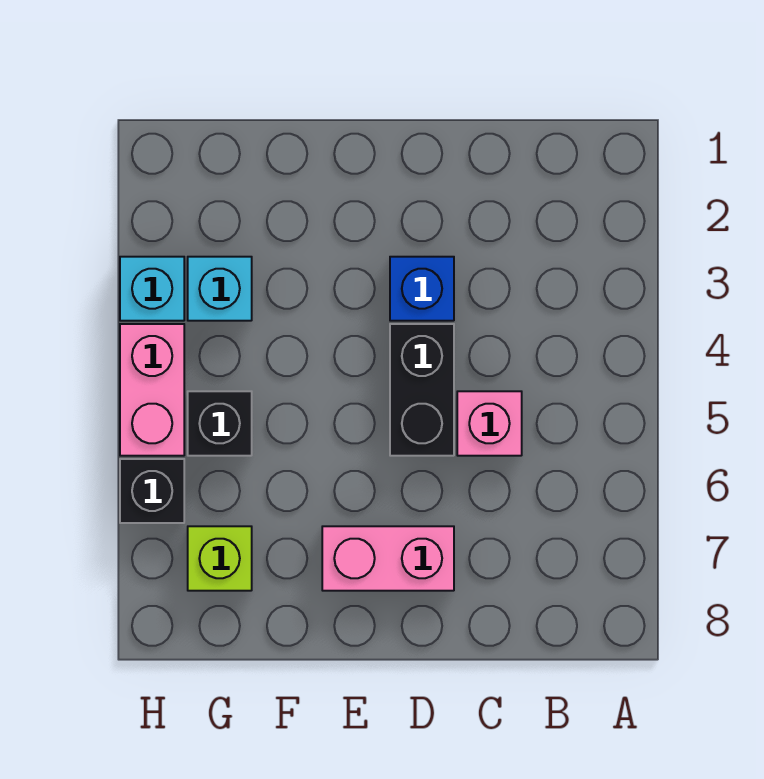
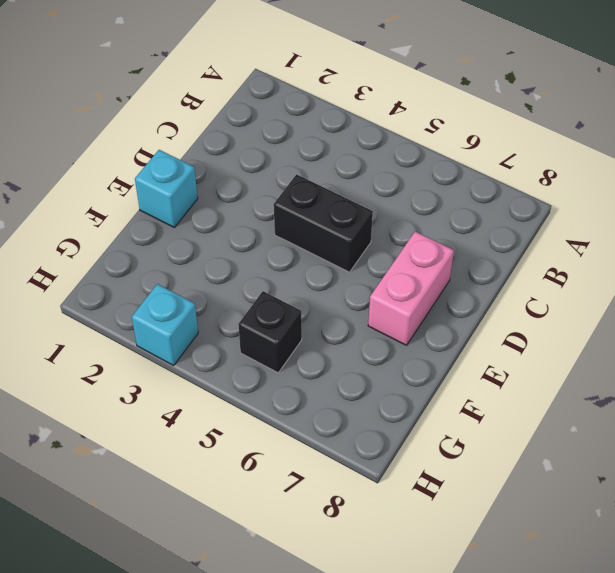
cyan 1x1 brick [135,150,198,227] -> cyan 1x1 brick moved to [188,257,252,321]
none -> pink 1x1 brick [457,391,522,456]
none -> blue 1x1 brick [390,257,454,321]

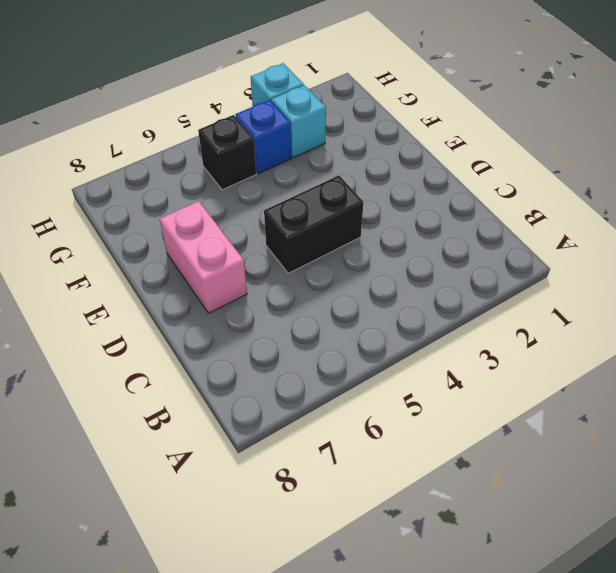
blue 1x1 brick [235,100,291,174] -> blue 1x1 brick moved to [390,257,454,321]
none -> pink 1x1 brick [457,391,522,456]
none -> lime 1x1 brick [188,526,252,591]

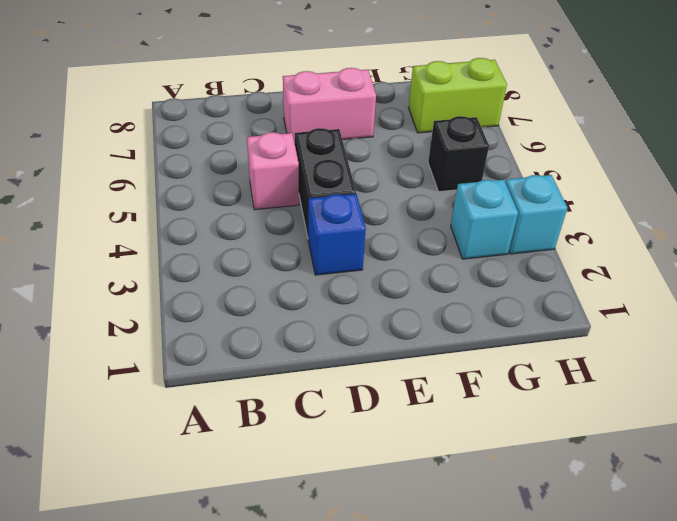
lime 1x2 brick [409,58,507,133] -> lime 1x1 brick [188,526,252,591]
none -> pink 1x2 brick [120,324,184,456]
none -> black 1x1 brick [120,459,184,523]

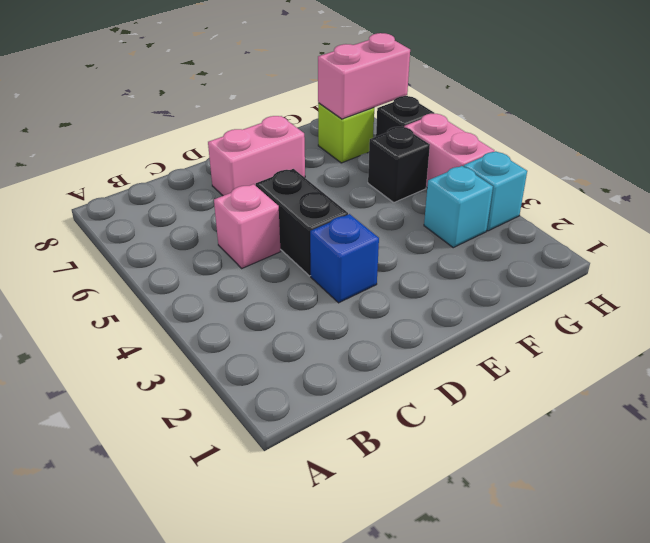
pink 1x2 brick [318,33,410,119] -> none

